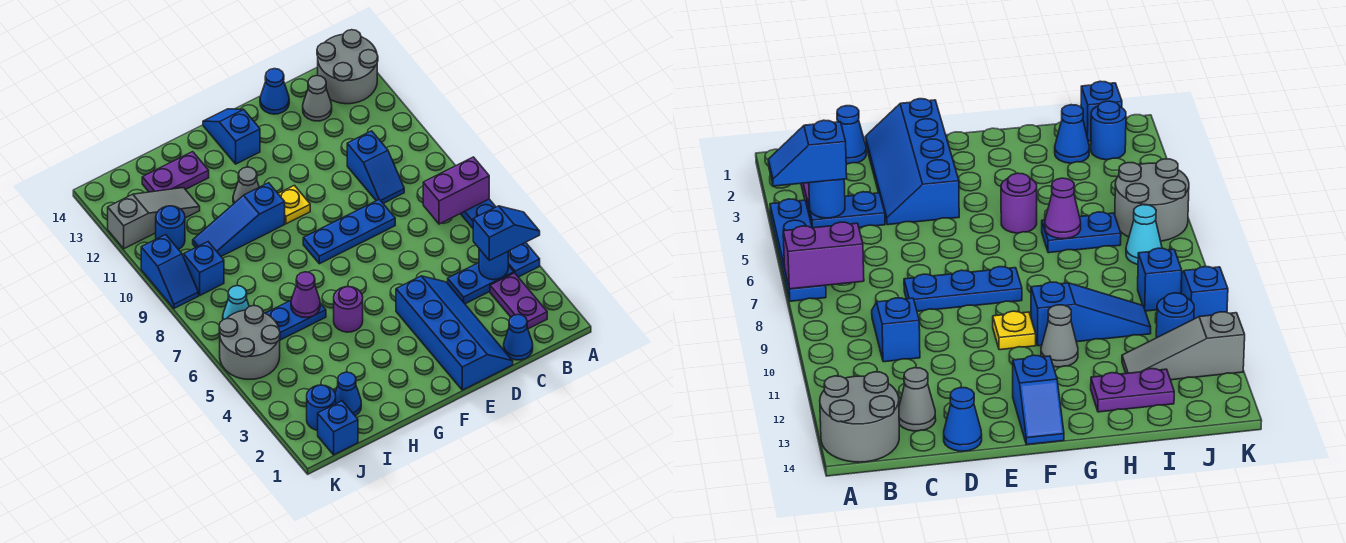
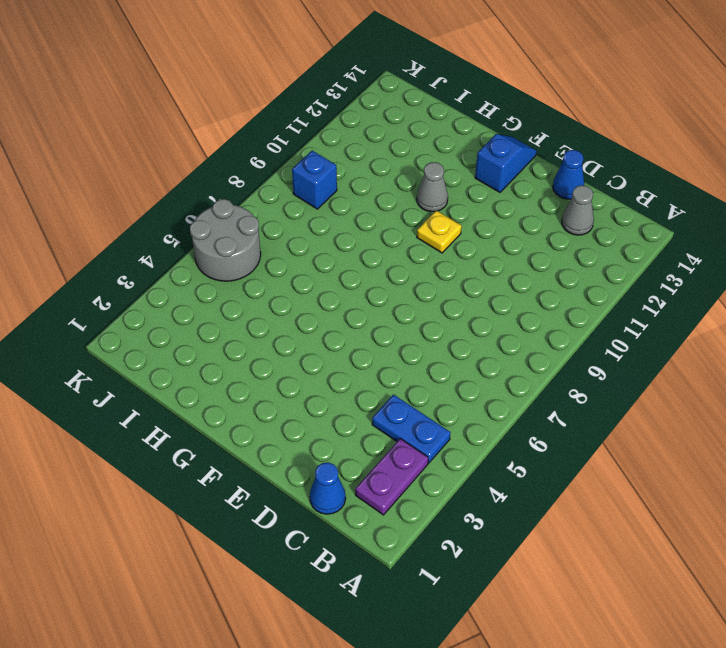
none -> blue 1x4 plate [461,199,540,277]
none -> grey 2x2 round brick [317,30,378,104]
none -> blue 1x2 slope [347,131,404,203]
none -> blue 2x4 slope [396,276,513,390]

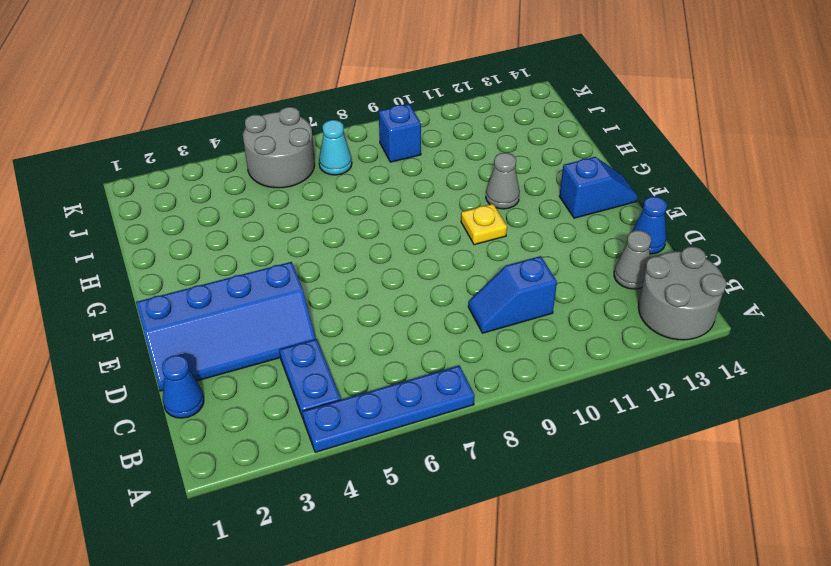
none -> purple 1x2 plate [490,273,547,329]
none -> blue 1x3 plate [303,199,395,264]
none -> purple 1x1 round brick [334,287,363,332]
none -> blue 1x3 slope [193,183,285,256]

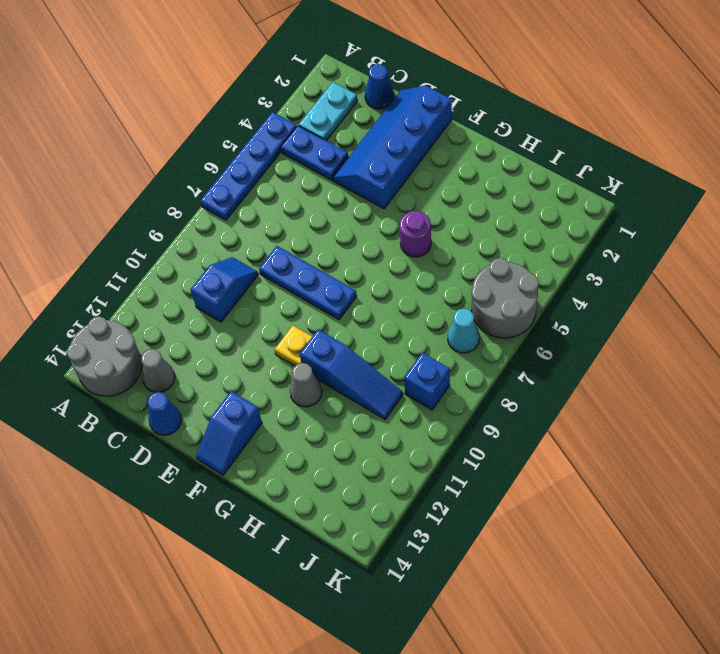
cyan 1x2 plate [299,82,357,141] -> purple 1x2 plate [490,273,547,329]
none -> blue 1x2 plate [265,301,326,340]
none -> purple 1x2 plate [142,152,209,192]
none -> blue 1x1 cone [335,372,361,416]
none -> grey 1x3 slope [108,188,200,249]

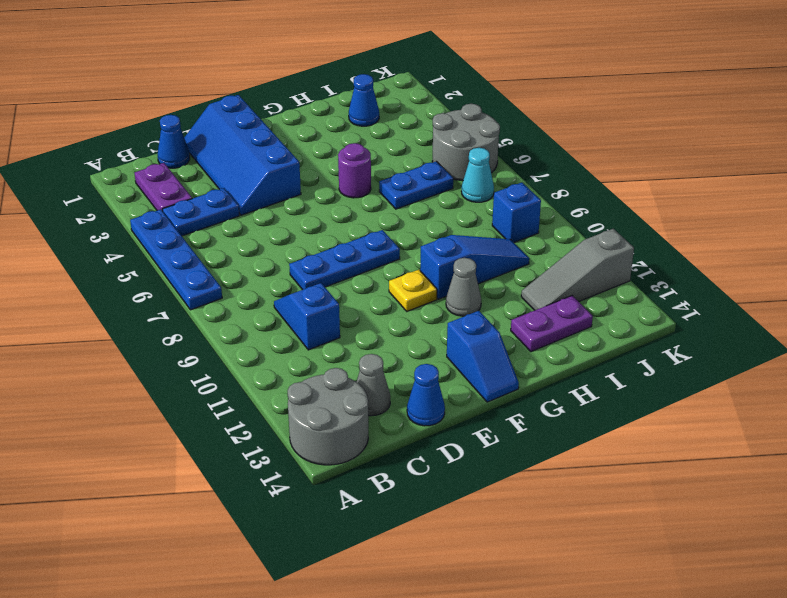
none -> blue 1x1 brick [318,401,358,455]
none -> blue 1x1 round brick [307,385,336,430]
none -> blue 1x1 round brick [156,206,185,250]
none -> blue 1x2 slope [141,235,198,308]

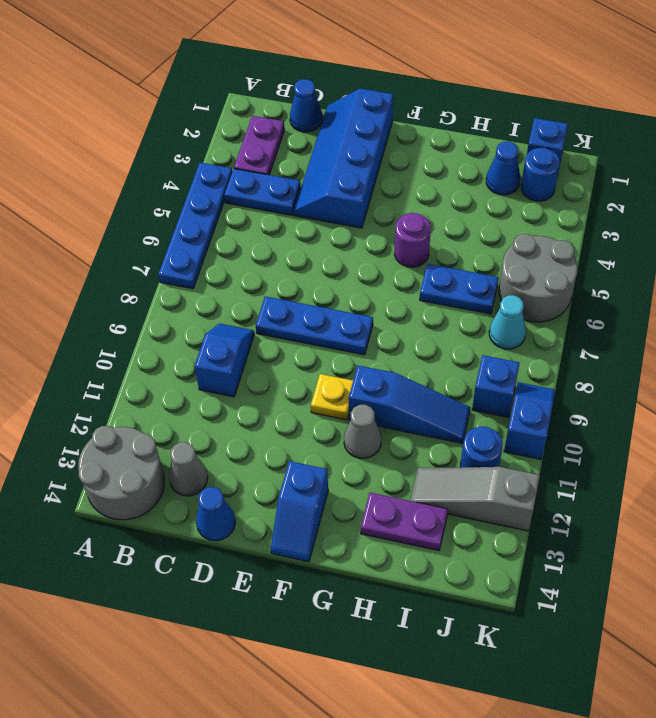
none -> purple 1x2 brick [423,157,489,224]
none -> blue 1x1 round brick [479,249,508,280]
none -> purple 1x1 cone [291,272,320,317]
none -> blue 1x2 slope [473,206,540,260]

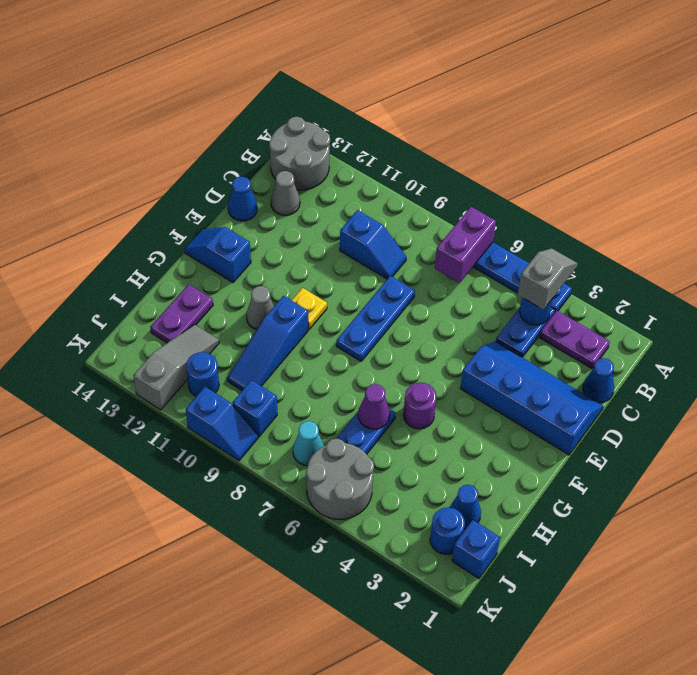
grey 1x2 slope [518,248,578,310] -> blue 1x2 slope [473,206,540,260]

